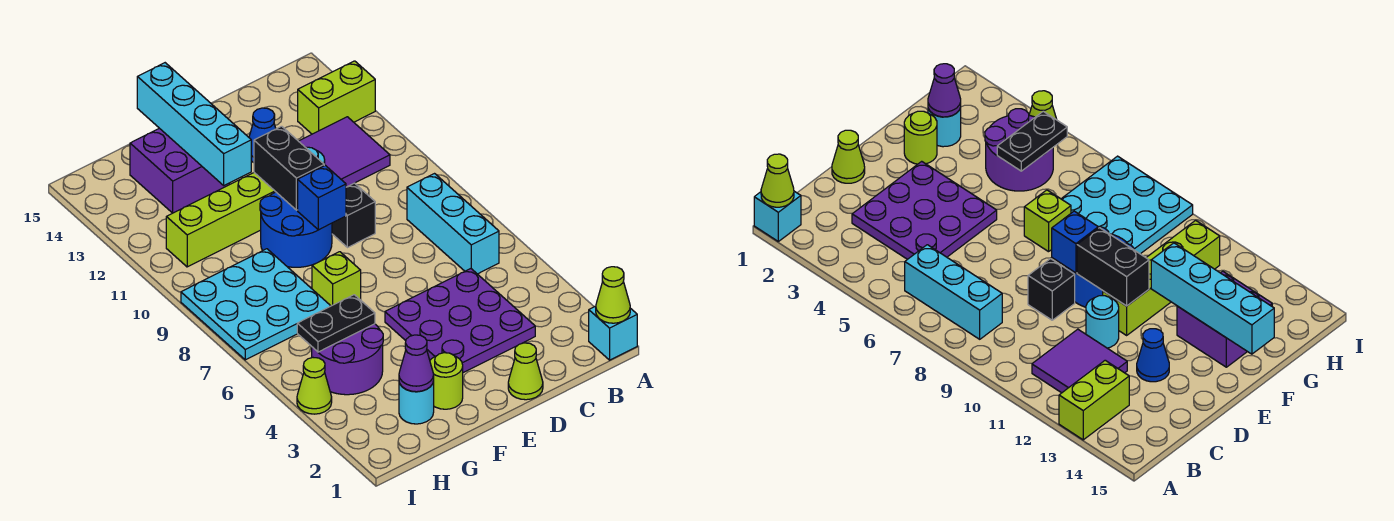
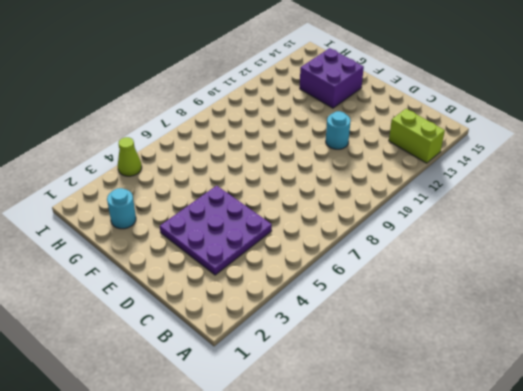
none -> cyan 1x1 brick [589,306,637,360]
none -> cyan 1x3 brick [407,174,499,274]
none -> purple 2x2 tile [299,117,390,187]

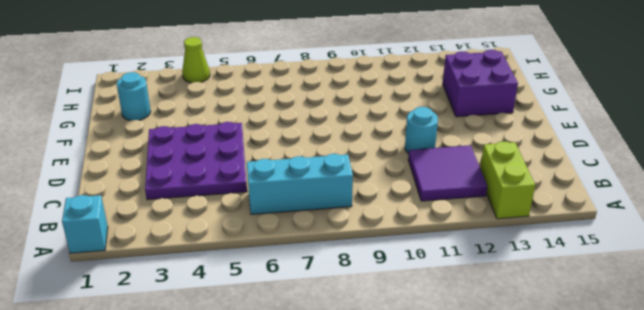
none -> lime 1x1 cone [508,343,543,400]
none -> black 1x1 brick [332,183,375,248]
none -> blue 1x1 cone [249,108,276,162]

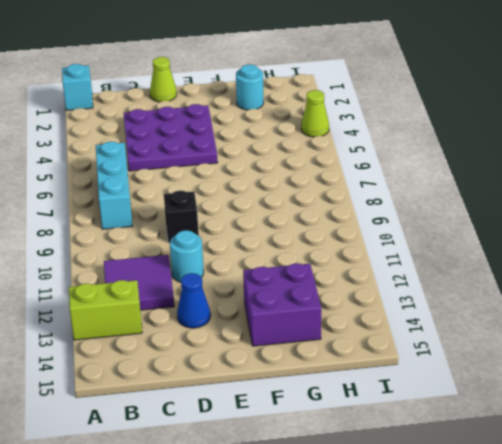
none -> blue 2x2 round brick [260,192,332,267]
none -> lime 1x4 brick [166,173,275,267]
none -> lime 1x1 round brick [430,353,463,409]

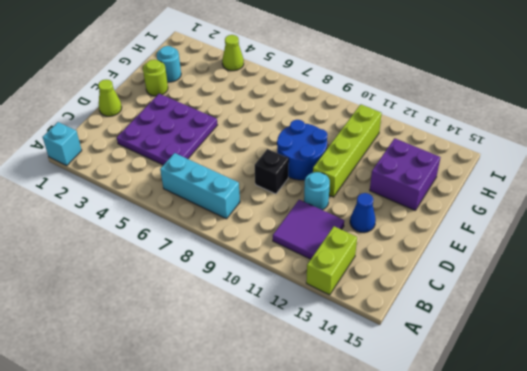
none -> lime 1x1 brick [312,252,361,306]
none -> purple 2x2 round brick [312,324,383,395]
none -> cyan 3x3 plate [181,249,330,360]

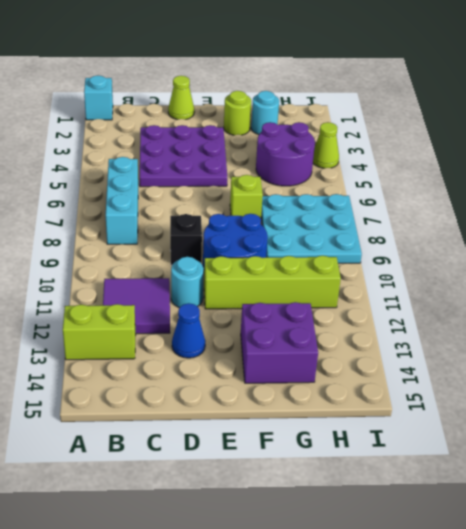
none -> lime 1x1 cone [596,267,630,323]
none -> blue 1x1 brick [298,165,346,230]
none -> black 1x2 brick [254,126,325,210]

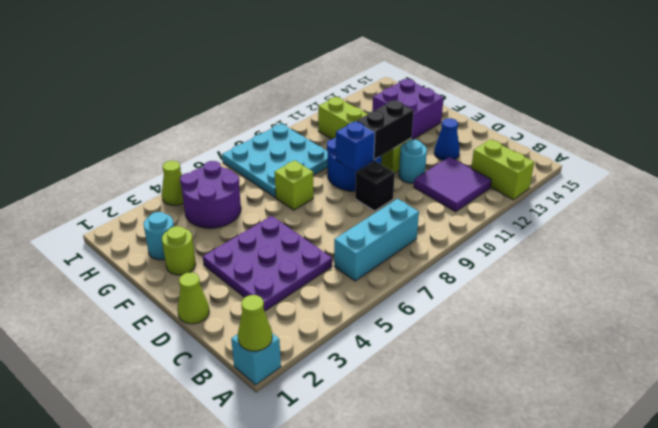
none -> cyan 1x4 brick [137,63,251,185]
none -> purple 1x1 cone [399,335,434,392]
none -> black 1x2 plate [297,295,375,352]

